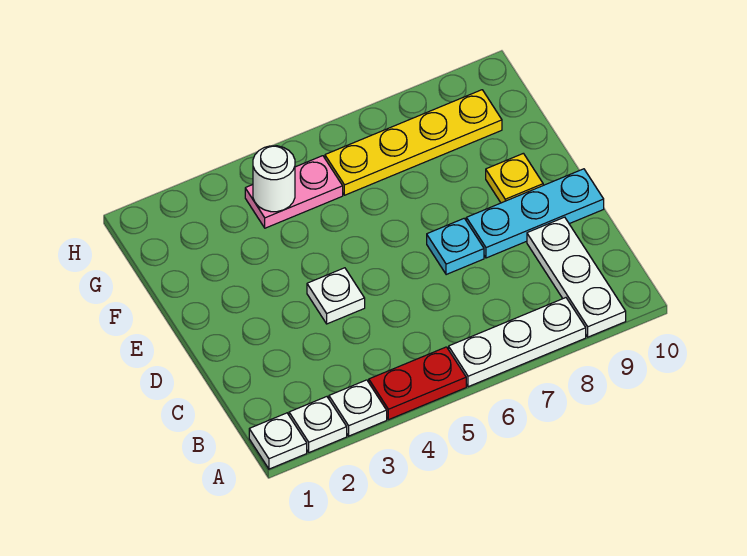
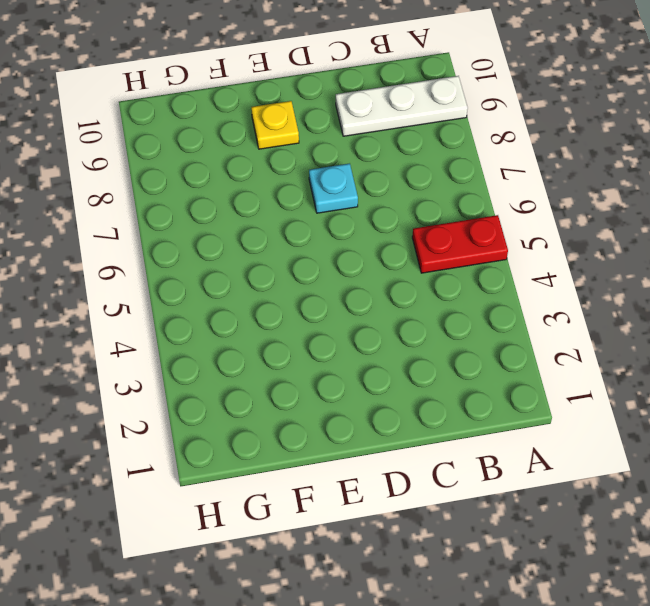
red 1x2 plate [412,215,508,273] -> red 1x2 plate turned to [369,347,466,420]
none -> white 1x1 plate [249,413,307,469]
none -> white 1x1 plate [289,397,347,452]
none -> white 1x1 plate [329,380,387,436]

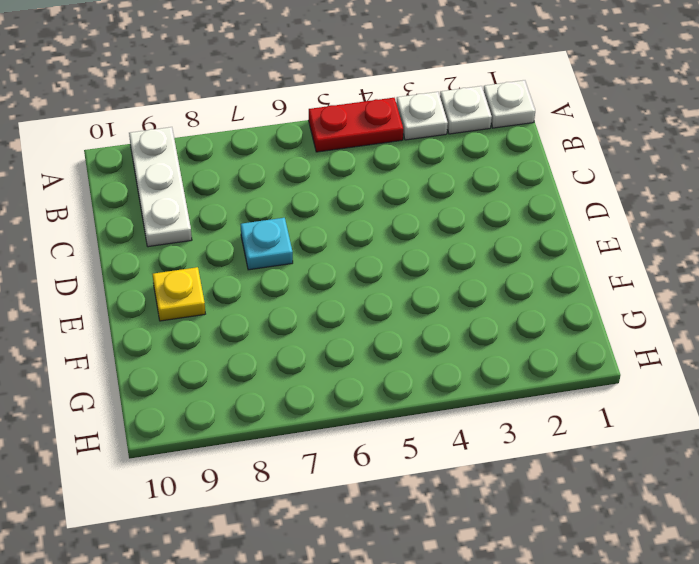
none -> white 1x3 plate [449,298,586,387]
none -> white 1x1 plate [307,268,365,324]
none -> cyan 1x3 plate [466,169,604,258]

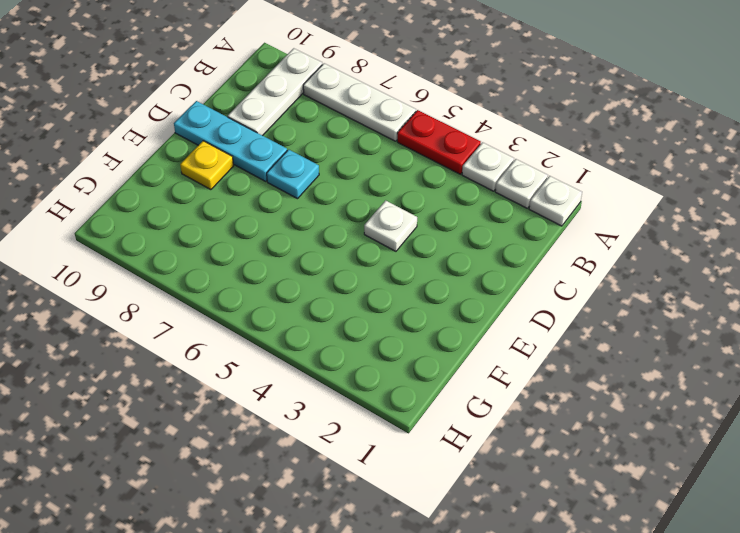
none -> pink 1x2 plate [245,156,343,228]
none -> yellow 1x4 plate [325,90,502,195]
none -> white 1x1 round brick [253,146,295,212]

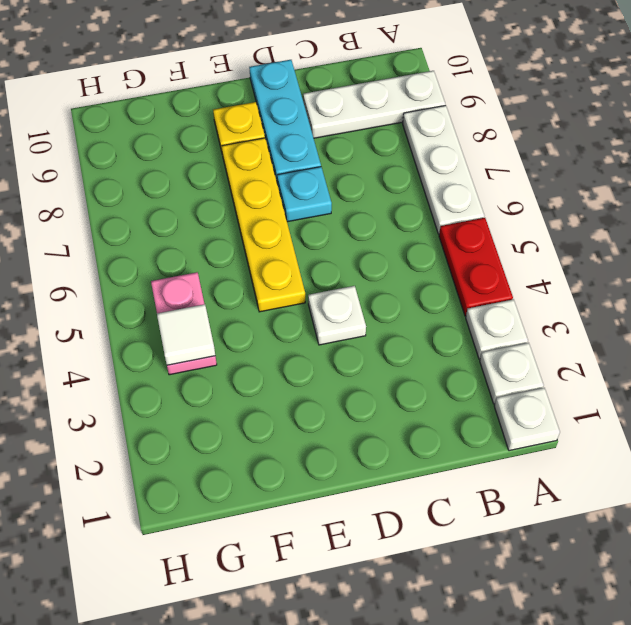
yellow 1x4 plate [222,138,305,312] -> yellow 1x4 plate moved to [325,90,502,195]
white 1x1 tile [157,304,215,365] -> white 1x1 round brick [253,146,295,212]

